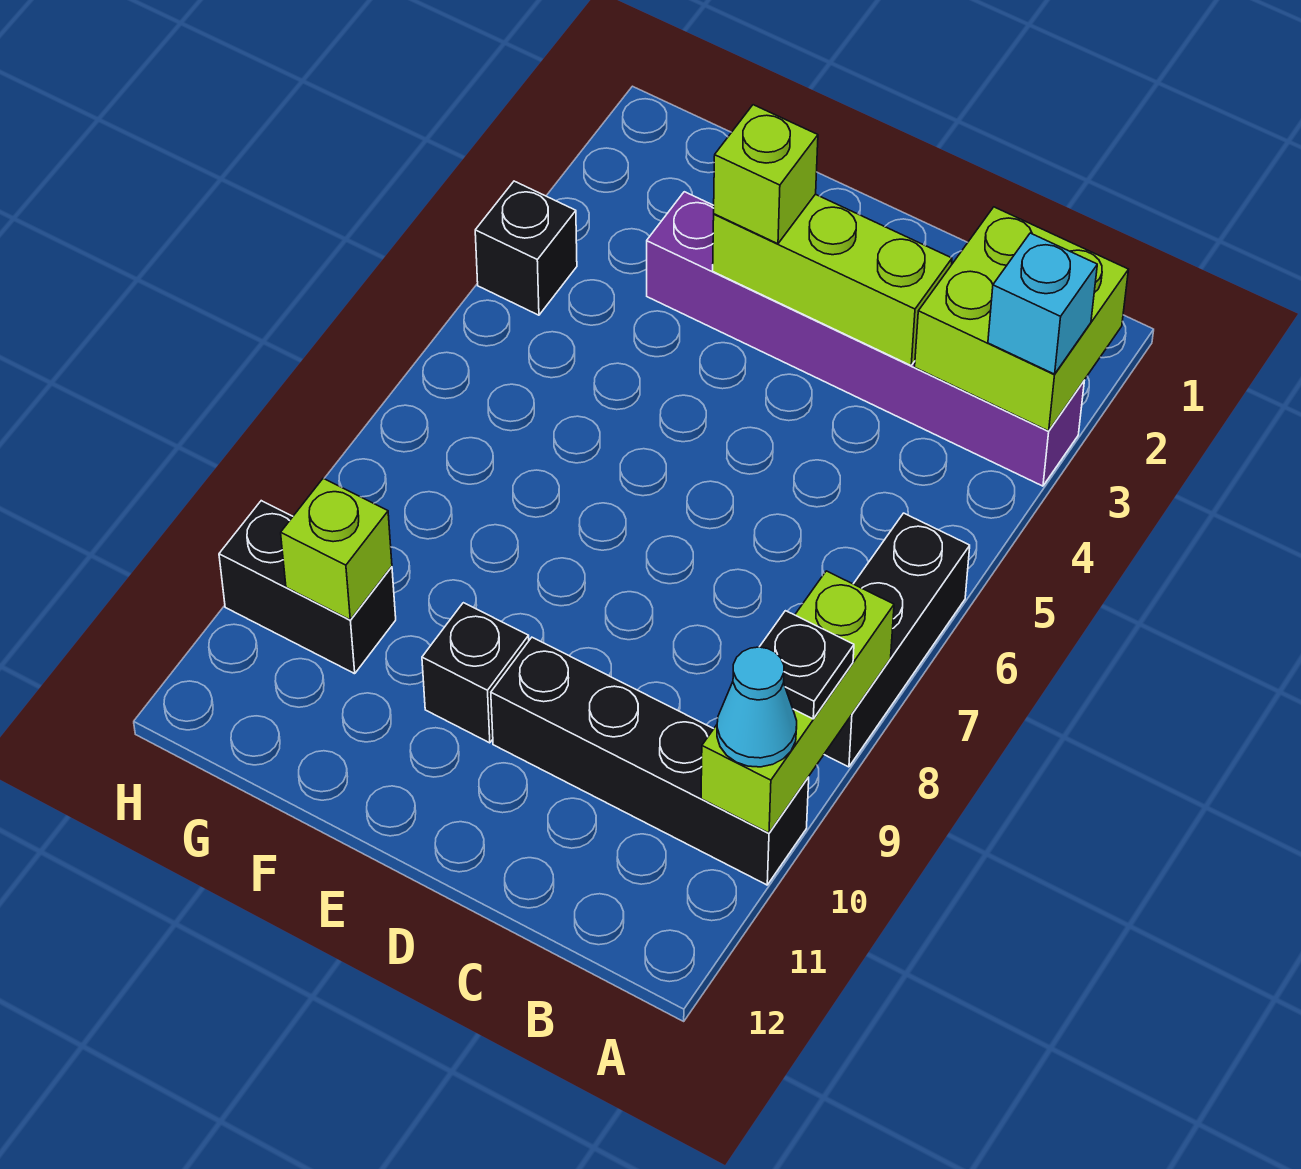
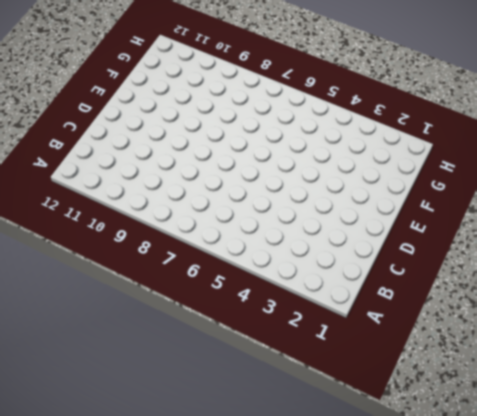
none -> purple 1x6 brick [647,192,1084,486]
none -> black 1x3 brick [824,513,970,767]
none -> black 1x4 brick [491,637,809,885]

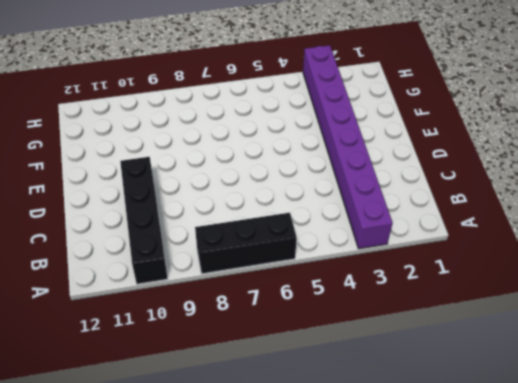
purple 1x8 brick [303,45,393,249] -> purple 1x6 brick [647,192,1084,486]
none -> black 1x1 brick [422,603,529,743]
none -> black 1x2 brick [219,501,396,674]
none -> black 1x1 brick [475,181,577,315]

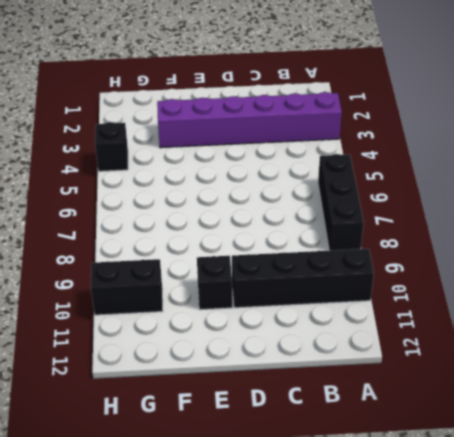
none -> lime 2x2 brick [915,207,1128,431]
none -> lime 1x3 brick [701,571,894,833]
none -> lime 1x3 brick [713,194,952,365]

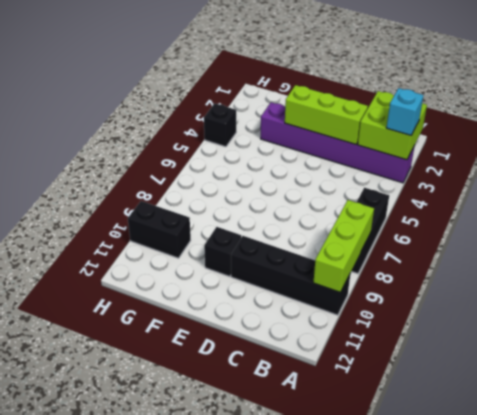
none -> lime 1x1 brick [281,478,392,620]
none -> black 1x1 plate [760,611,854,719]
none -> cyan 1x1 cone [717,647,797,767]

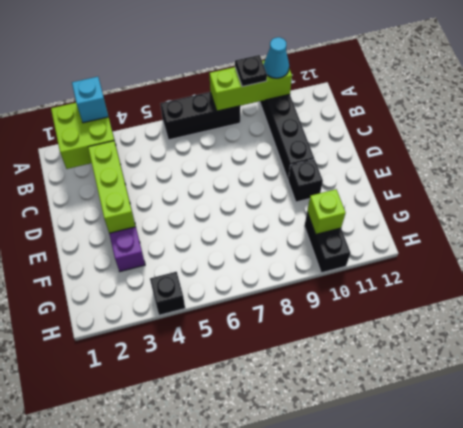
none -> lime 1x1 brick [714,105,818,244]

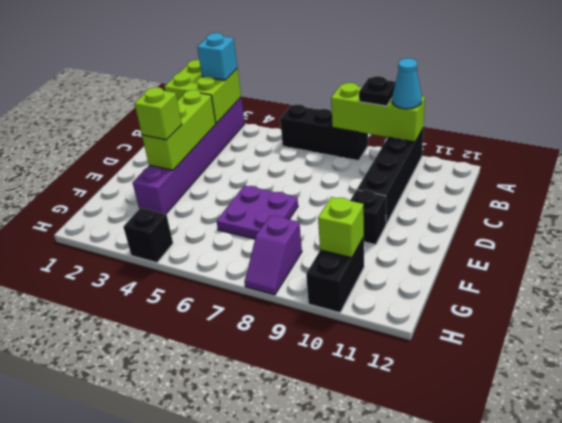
purple 2x2 plate [216,186,298,239] -> none
purple 1x2 slope [245,215,302,295] -> none

